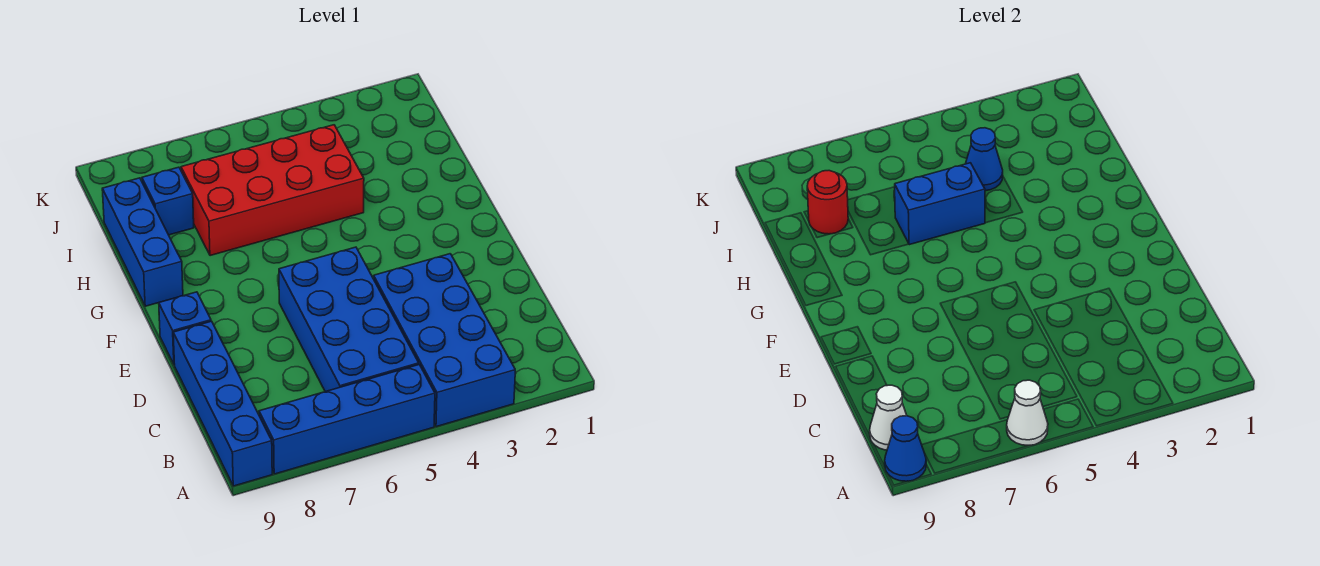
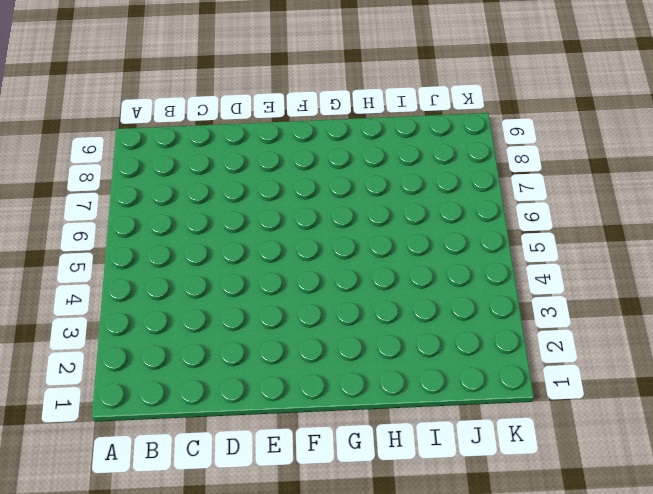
none -> blue 2x4 brick [374,254,515,427]
none -> blue 1x4 brick [259,365,435,474]
none -> blue 1x4 brick [173,321,272,486]

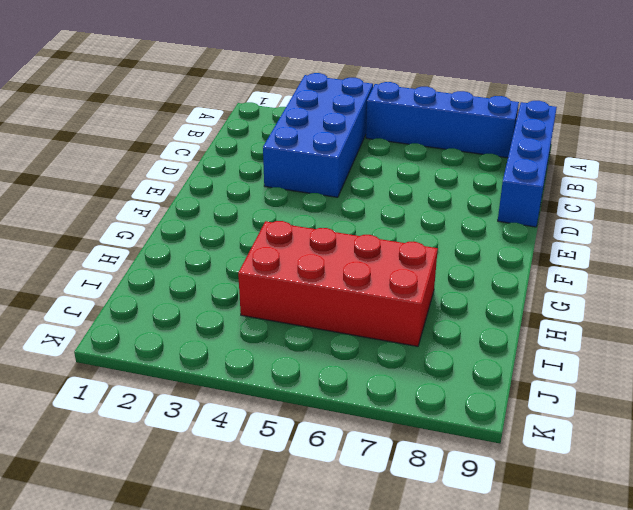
none -> blue 2x4 brick [279,247,419,392]
none -> blue 1x1 brick [159,292,211,365]
none -> blue 1x3 brick [102,178,183,306]

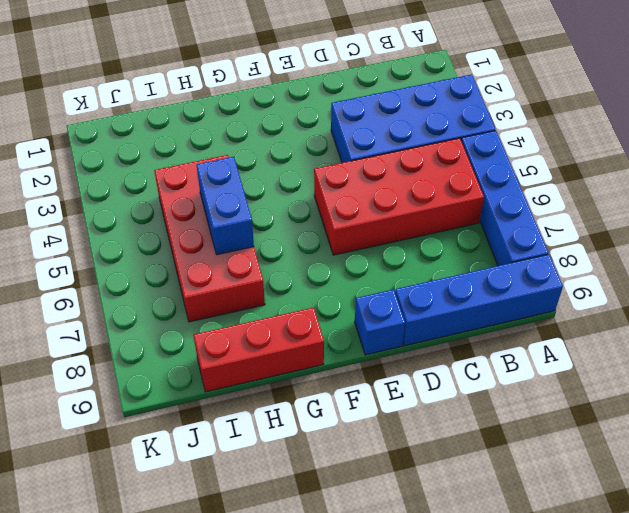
red 2x4 brick [314,138,484,255] -> blue 2x4 brick [279,247,419,392]
red 1x3 brick [194,307,324,392] -> blue 1x3 brick [102,178,183,306]
none -> blue 1x1 brick [142,167,194,235]
none -> white 1x1 cone [1007,380,1048,445]
none -> blue 1x1 cone [885,416,926,482]

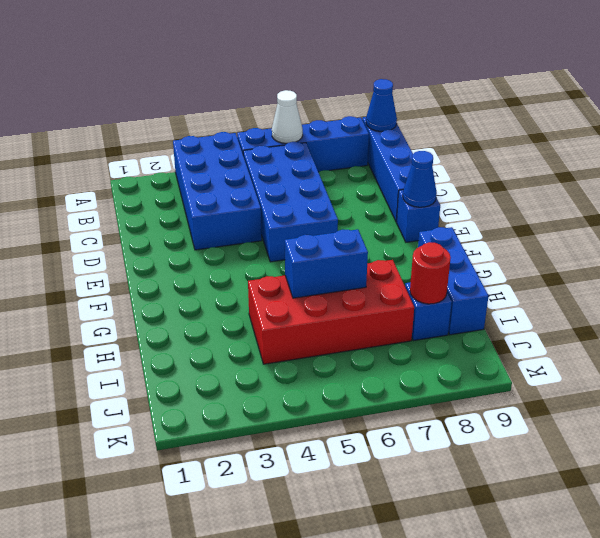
blue 1x1 cone [403,151,437,207] -> blue 1x1 cone moved to [966,128,1003,191]
none -> white 1x1 cone [870,385,907,450]

